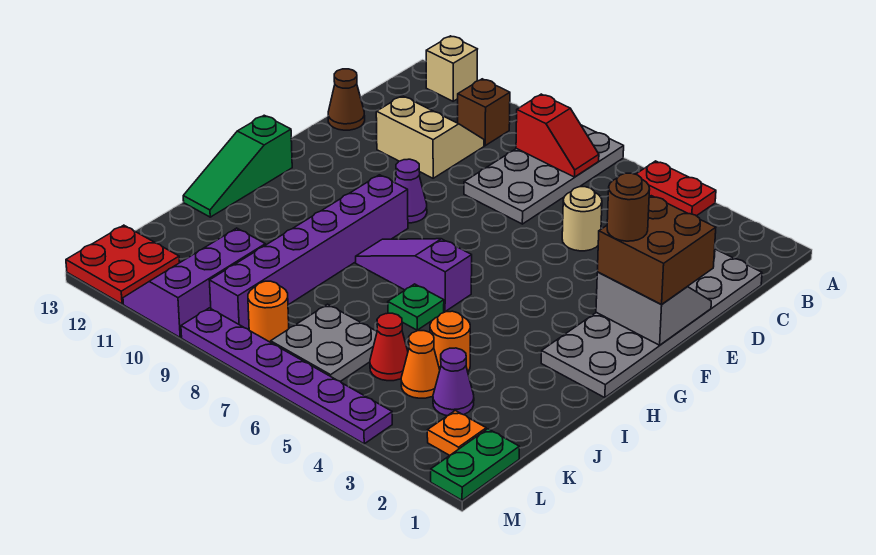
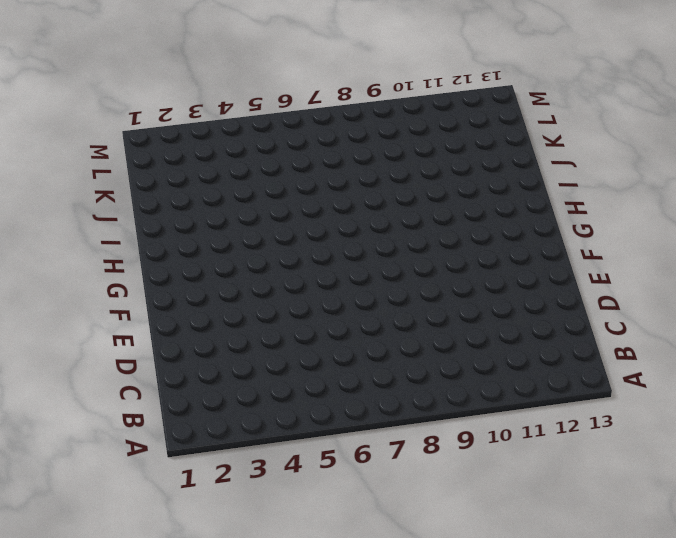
none -> red 1x2 plate [636,161,716,216]
none -> grey 2x4 plate [464,125,624,224]
none -> tan 1x1 brick [426,36,477,101]

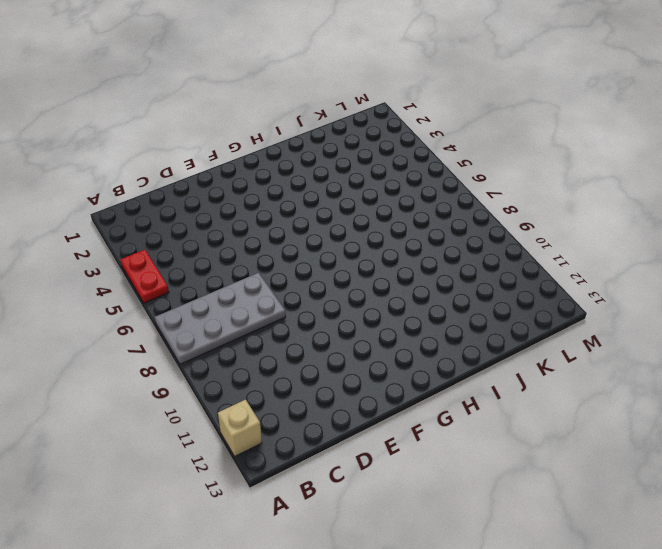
none -> brown 1x1 brick [458,79,510,146]
none -> grey 2x6 plate [541,249,762,398]
none -> tan 2x2 slope [376,96,484,178]

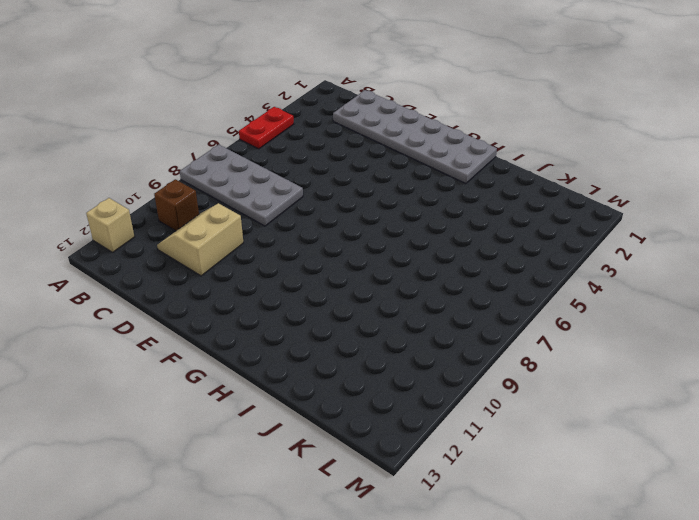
none -> tan 1x1 round brick [562,187,602,251]
none -> brown 1x1 cone [328,69,365,130]
none -> purple 1x1 cone [395,159,427,223]

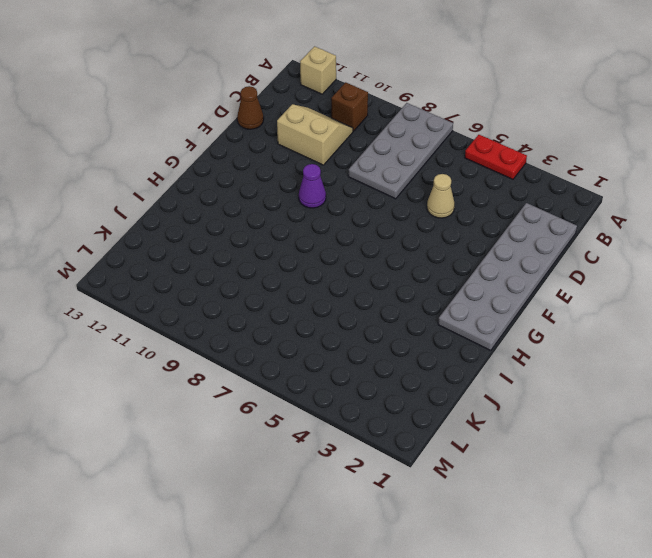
tan 1x1 cone [427,174,455,218] -> tan 1x1 round brick [562,187,602,251]
none -> purple 1x6 brick [209,175,408,330]
none -> green 1x3 slope [183,115,292,217]
none -> purple 1x3 slope [356,239,472,312]

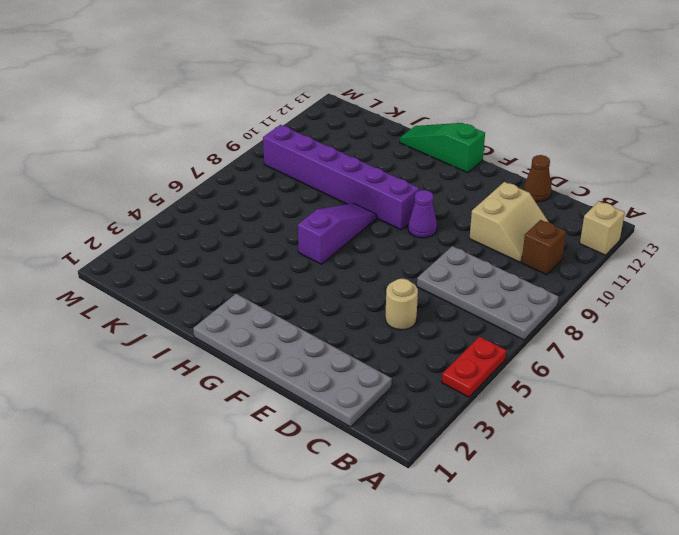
none -> green 1x1 plate [388,284,444,330]
none -> orange 1x1 round brick [430,311,470,372]
none -> purple 1x1 cone [433,348,474,416]

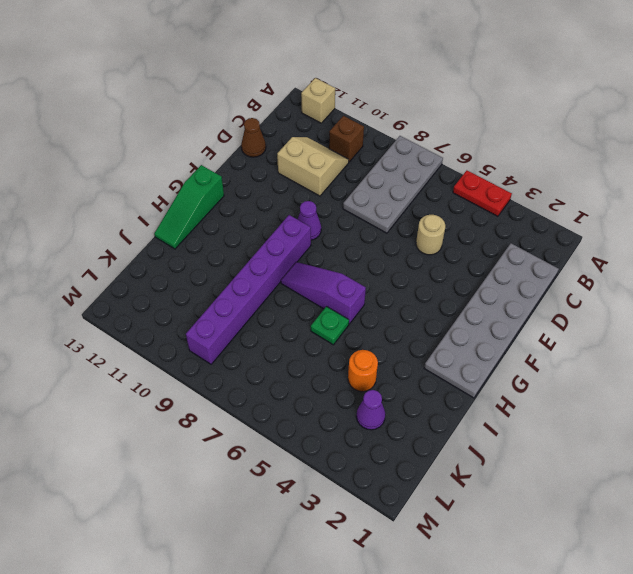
none -> orange 1x1 cone [401,331,440,398]
none -> red 1x1 cone [370,313,408,381]
none -> grey 2x2 plate [271,304,377,381]

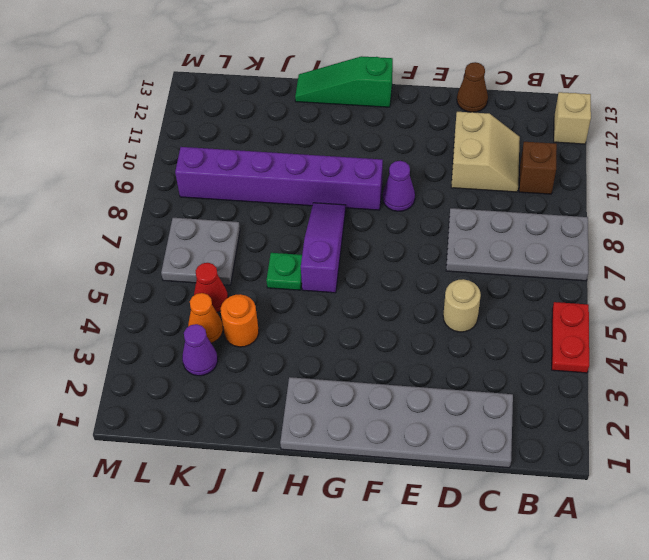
none -> purple 2x3 slope [123,228,265,337]
none -> green 1x2 plate [431,429,519,500]
none -> orange 1x1 plate [427,411,486,455]

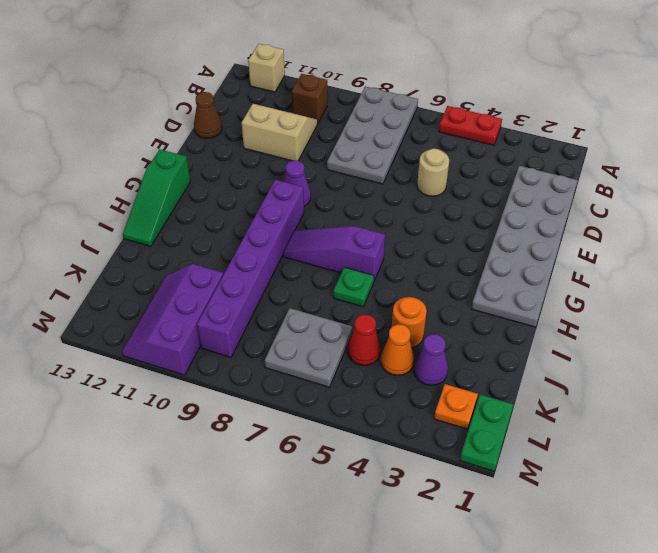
none -> orange 1x1 round brick [248,281,289,342]
none -> red 2x2 plate [66,225,180,304]
none -> purple 1x6 plate [181,308,392,444]

